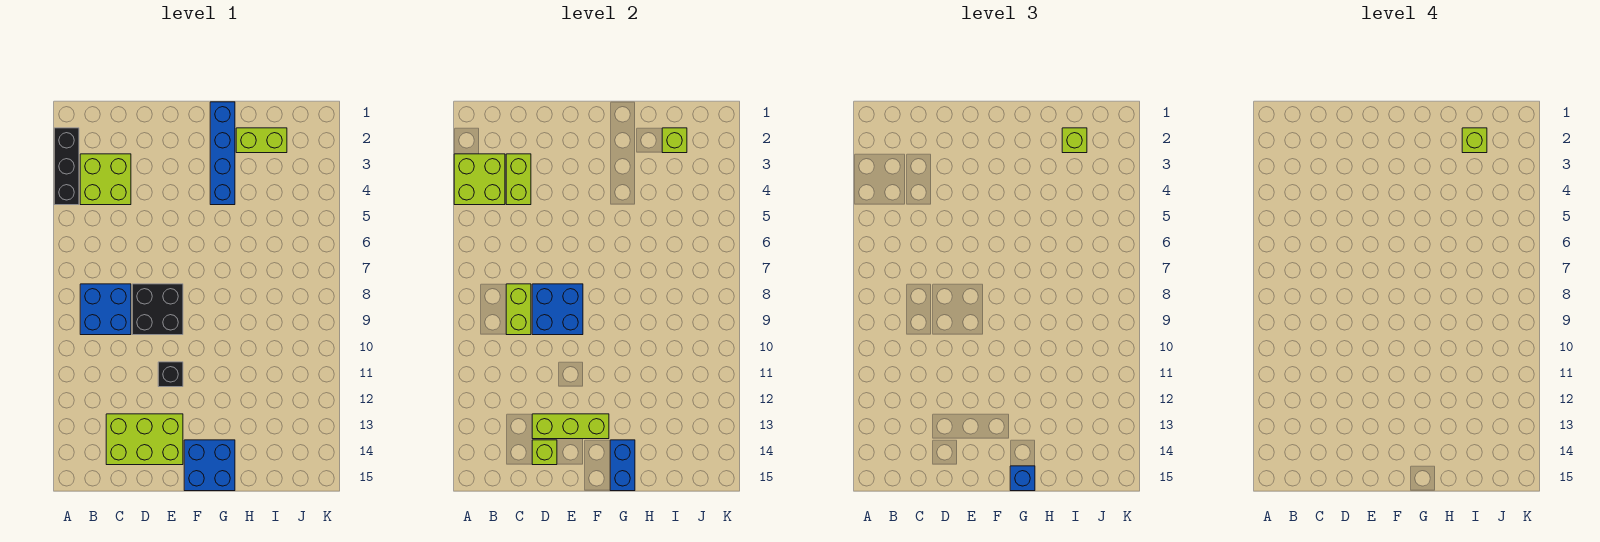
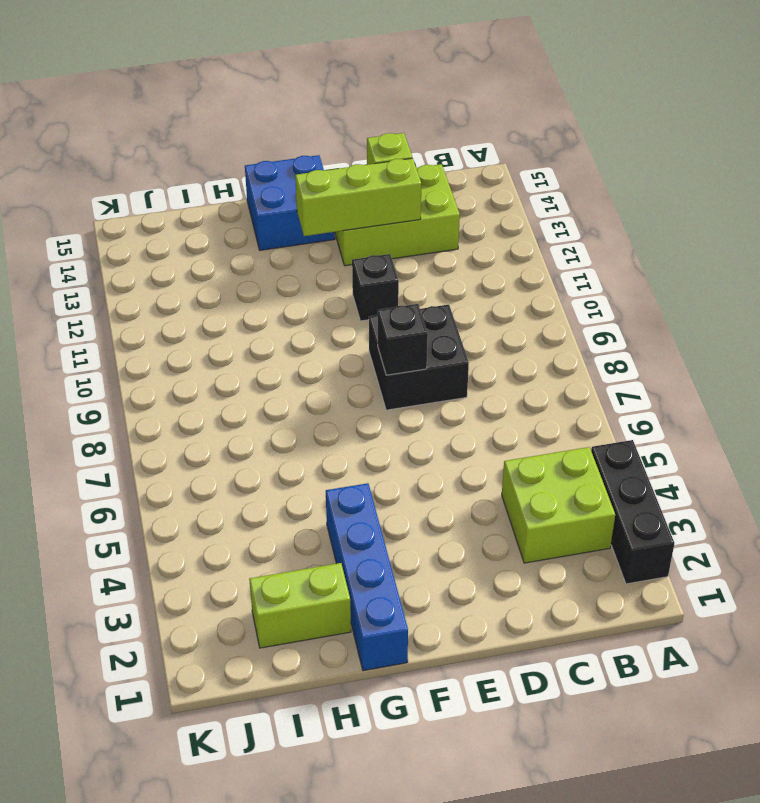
black 1x1 brick [378,304,428,375] -> blue 2x2 brick [532,284,583,335]
none -> blue 2x2 brick [80,284,131,335]
none -> lime 2x2 brick [454,154,505,205]
none -> lime 1x2 brick [506,154,531,205]

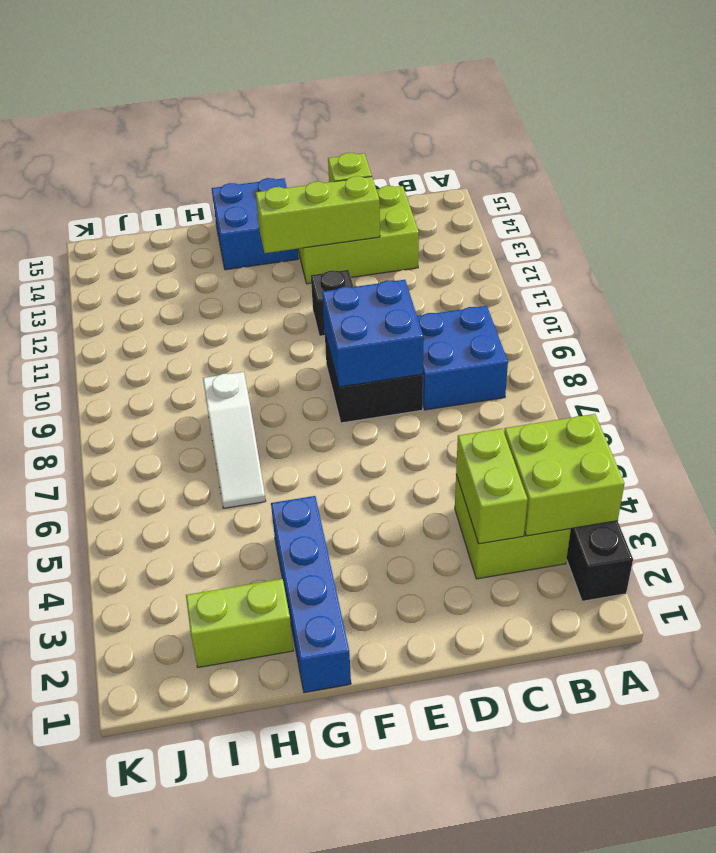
white 1x3 slope [203,372,266,508] -> none
none -> lime 1x2 brick [506,284,531,335]
none -> blue 1x2 brick [610,440,635,491]
none -> lime 1x1 brick [662,128,687,153]

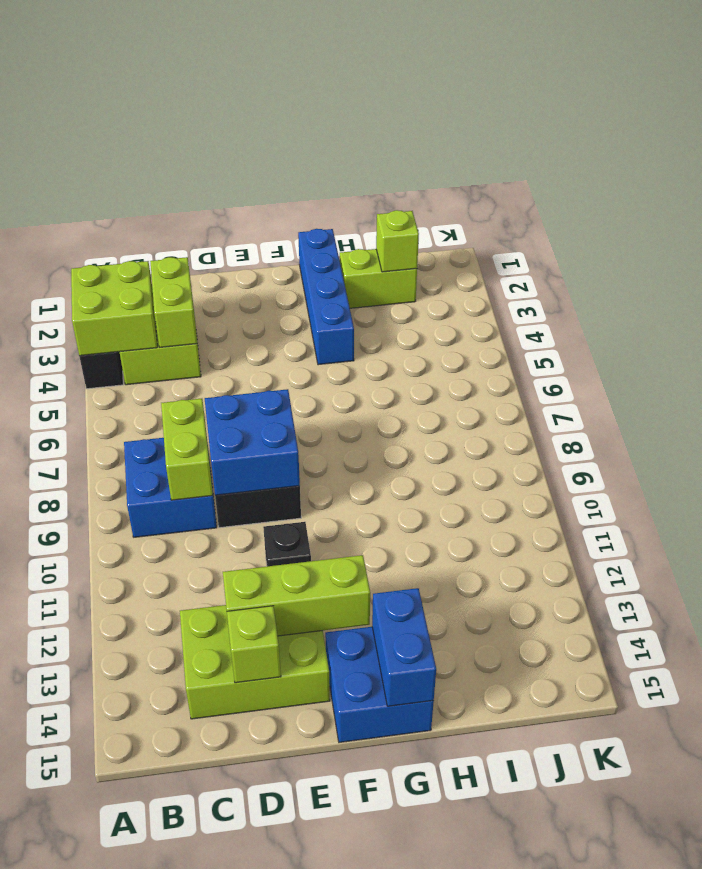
none -> blue 1x1 brick [1010,466,1035,491]
none -> lime 1x1 brick [1062,128,1087,153]
none -> lime 1x1 brick [1462,128,1487,153]

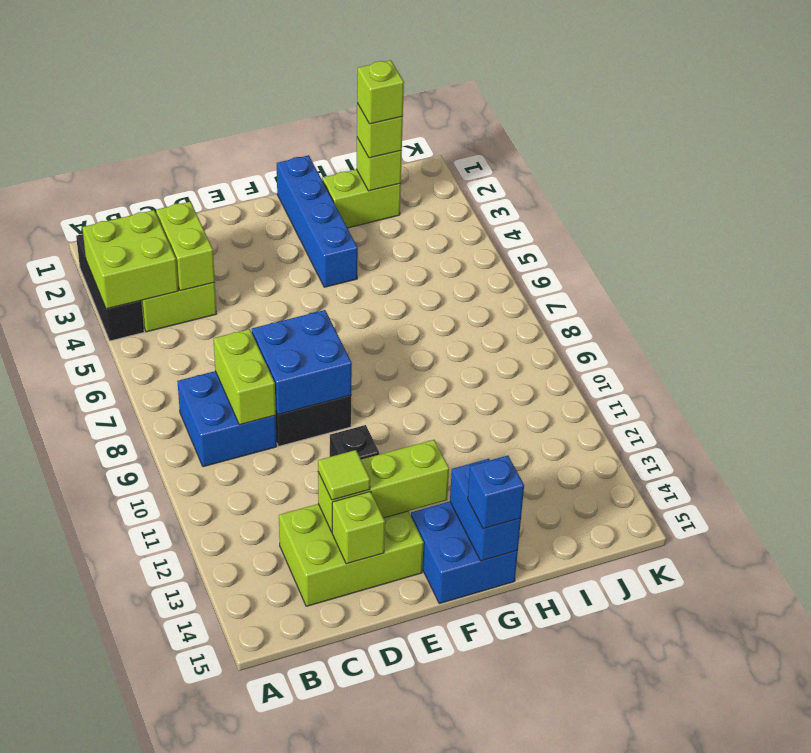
lime 1x1 tile [318,450,370,500] -> none

